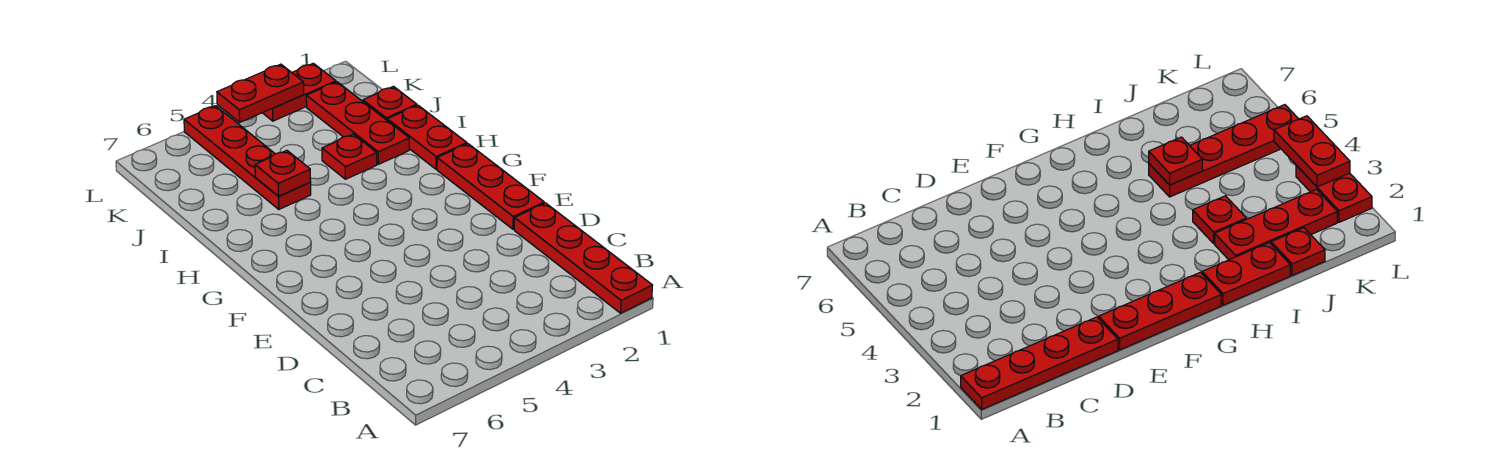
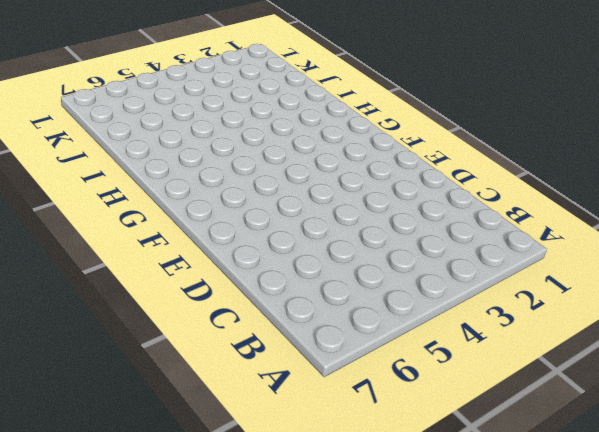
none -> red 1x4 plate [514,203,653,313]
none -> red 1x3 plate [437,144,544,229]

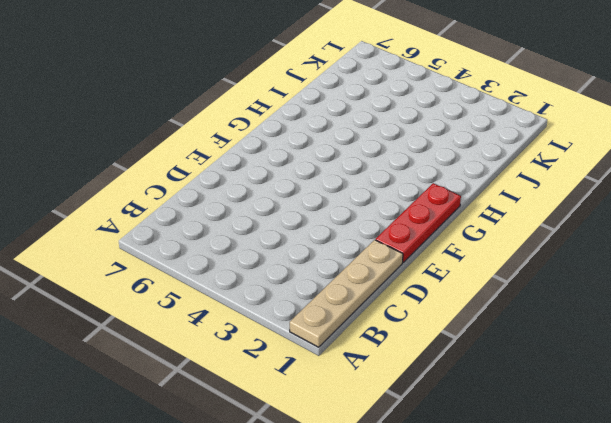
tan 1x4 plate [290,240,403,347] -> red 1x4 plate [514,203,653,313]
none -> red 1x2 plate [387,105,467,169]
none -> red 1x3 plate [306,82,409,164]

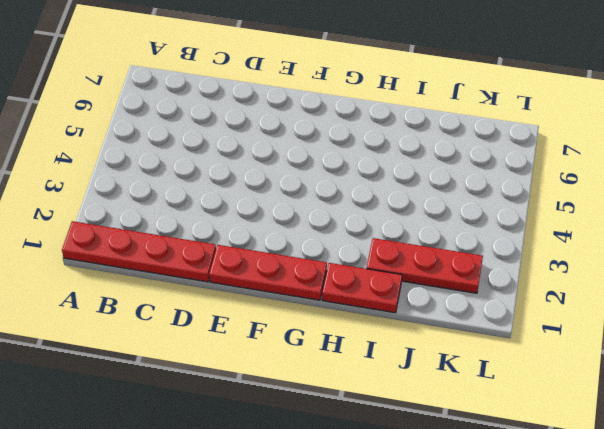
none -> red 1x1 plate [322,134,377,179]
none -> red 1x4 plate [184,106,311,209]

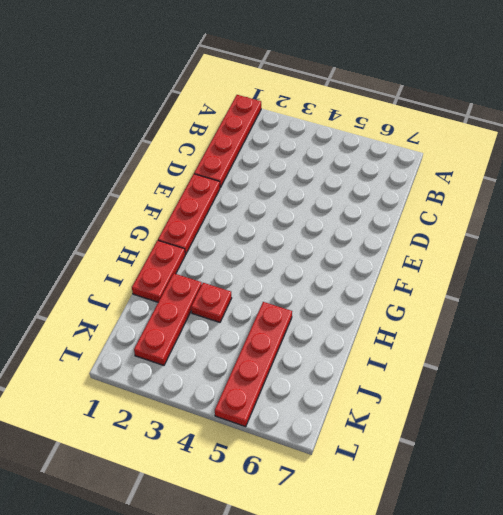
none -> red 1x1 plate [363,86,417,120]
none -> red 1x2 plate [263,63,336,121]

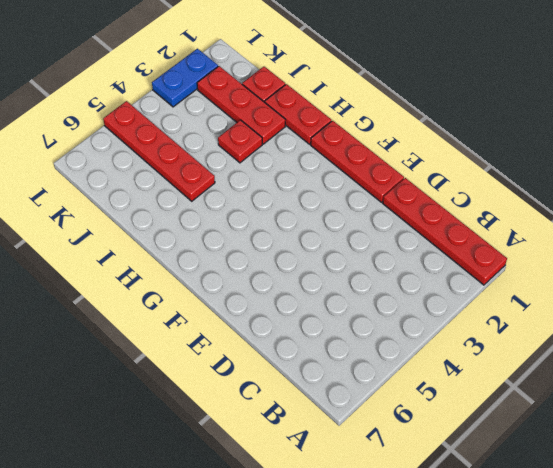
blue 1x2 plate [152,49,218,107] -> red 1x2 plate [263,63,336,121]
none -> red 1x1 plate [255,150,311,196]
none -> red 1x2 plate [217,64,304,122]

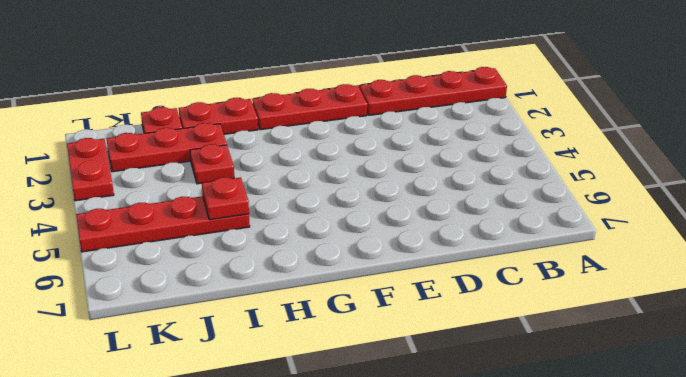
none -> red 1x2 plate [217,64,304,122]

